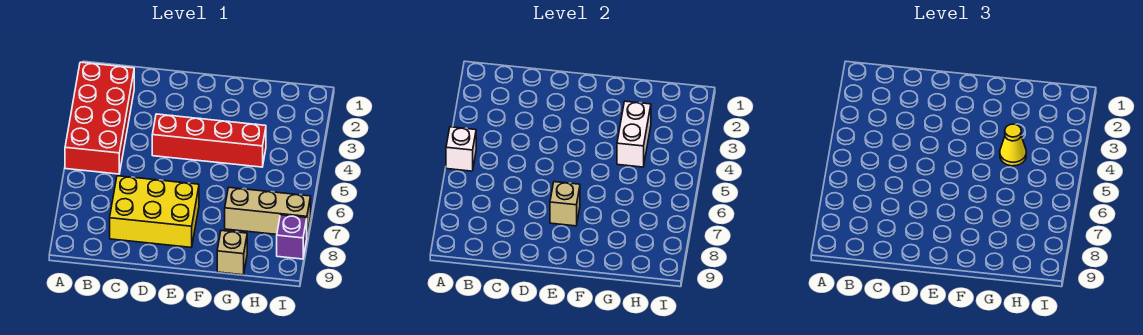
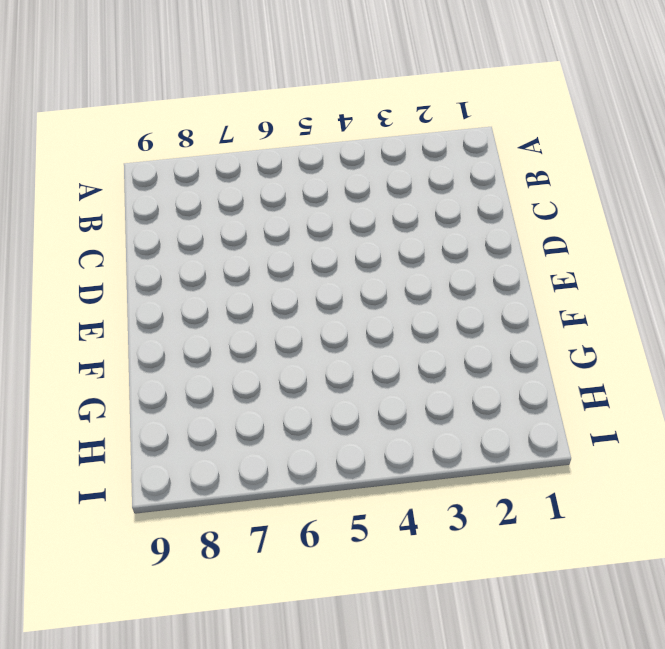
none -> red 2x4 brick [65,62,134,174]
none -> yellow 2x3 brick [110,176,199,247]

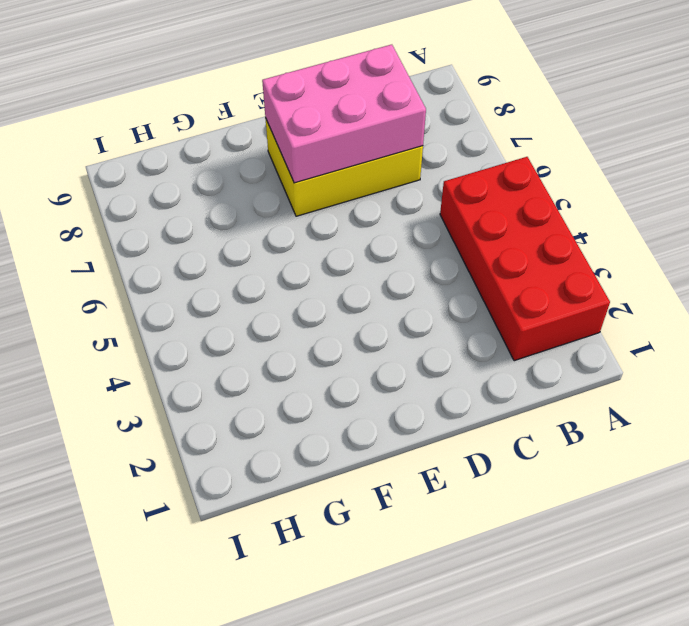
pink 2x3 brick [262,45,426,183] -> tan 1x1 brick [550,182,580,226]
none -> red 1x4 brick [152,114,266,167]
none -> tan 1x3 brick [225,188,311,235]

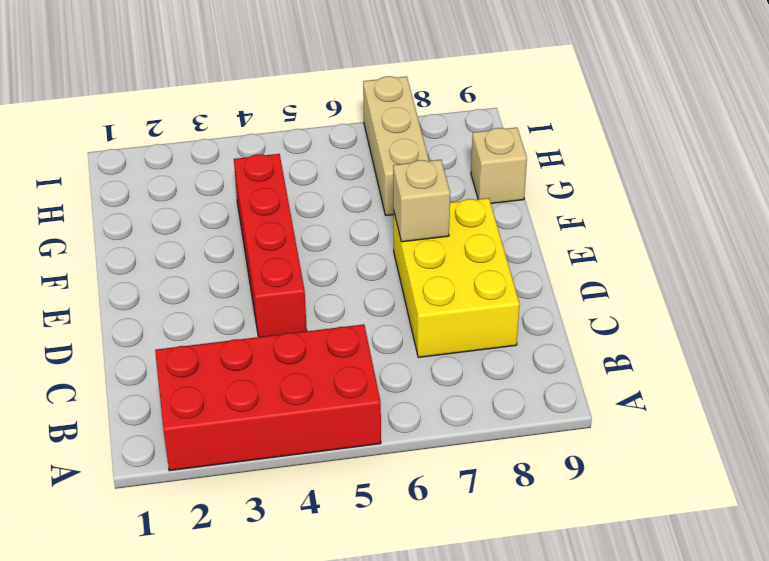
none -> purple 1x1 brick [277,215,307,259]
none -> white 1x1 brick [446,127,476,171]

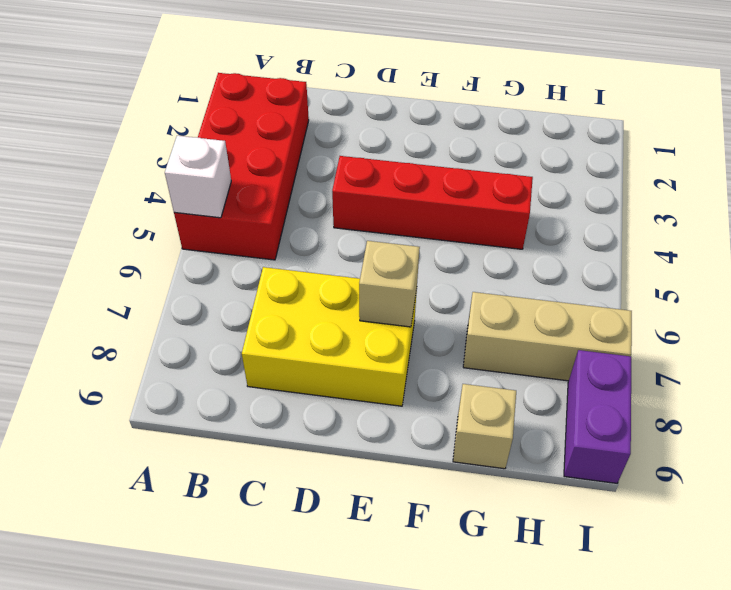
purple 1x2 brick [564,350,631,483] -> purple 1x1 brick [277,215,307,259]
none -> white 1x2 brick [617,101,651,167]
none -> yellow 1x1 cone [1000,124,1026,166]

